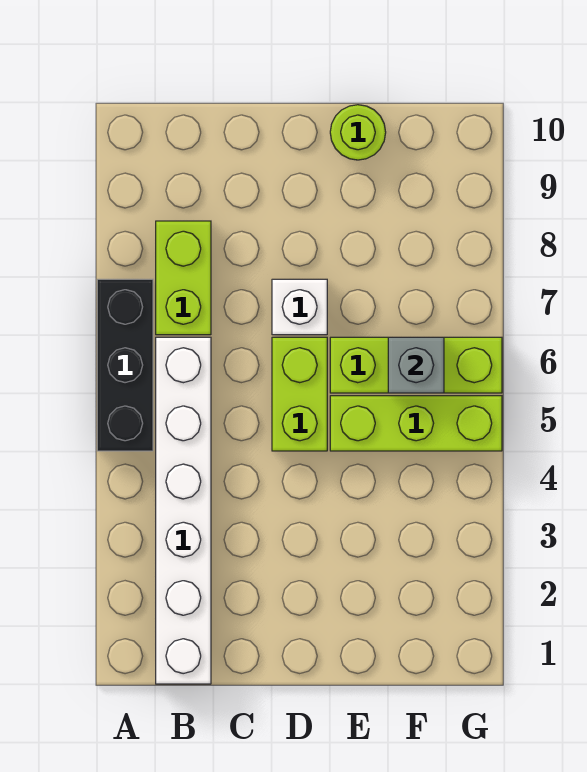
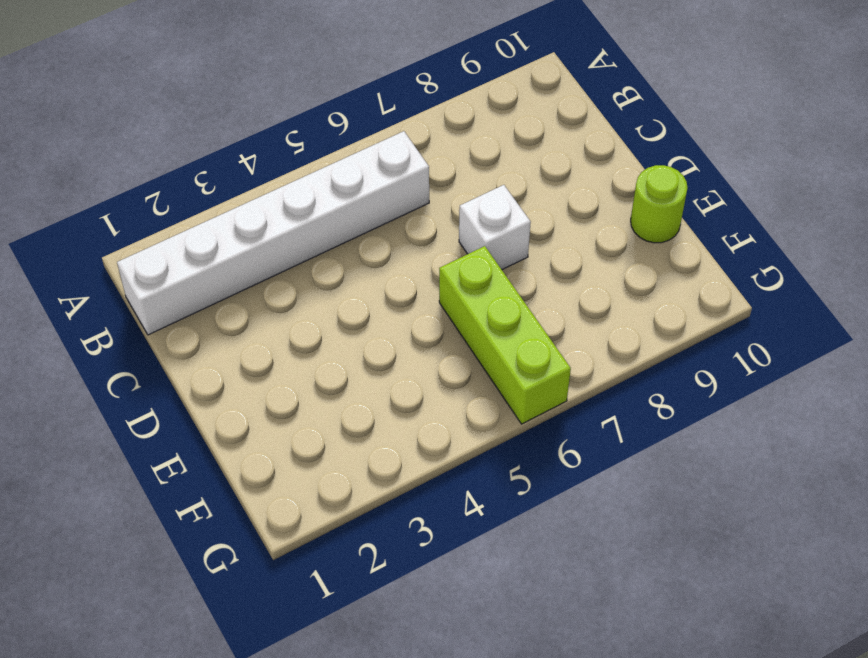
none -> black 1x3 brick [97,279,153,451]
none -> lime 1x2 brick [156,221,211,335]

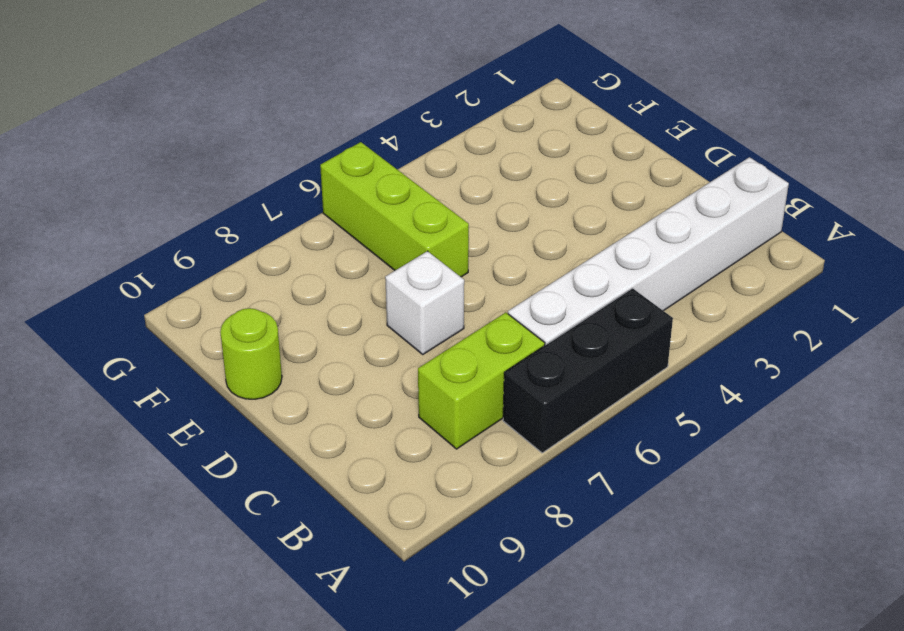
none -> lime 1x2 brick [272,337,327,451]
none -> lime 1x3 brick [330,396,502,451]

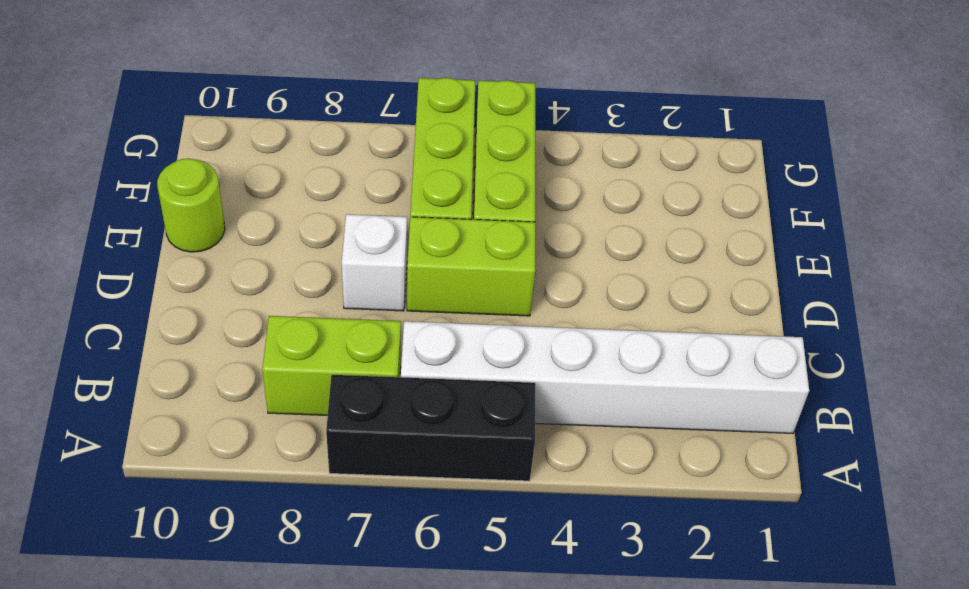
none -> grey 1x1 brick [388,337,444,393]

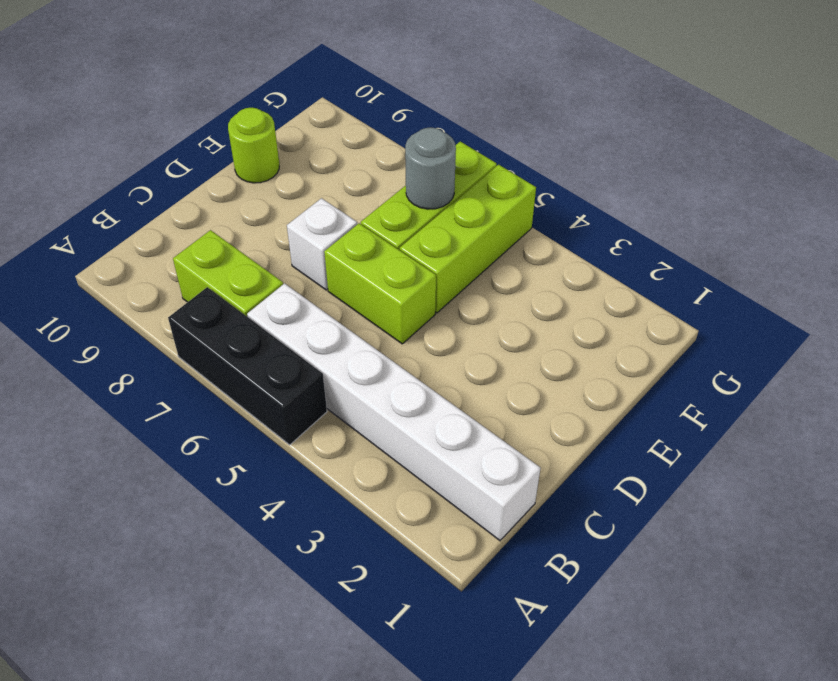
grey 1x1 round brick [405,127,456,209] -> grey 1x1 brick [388,337,444,393]

